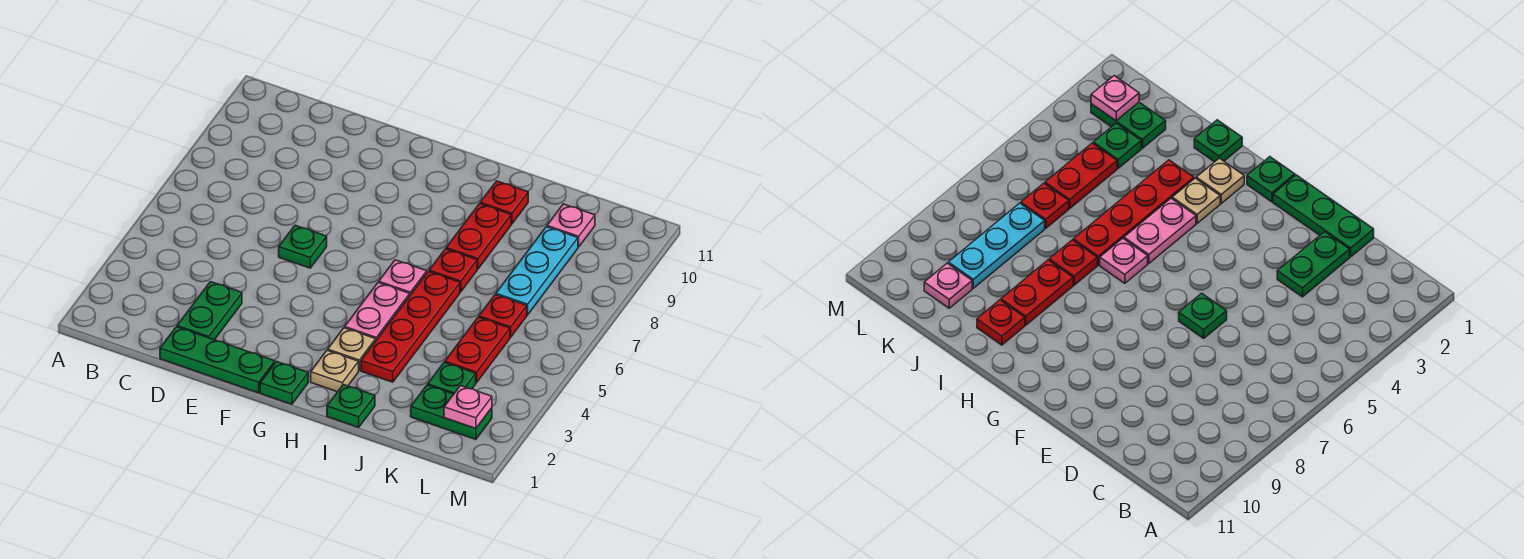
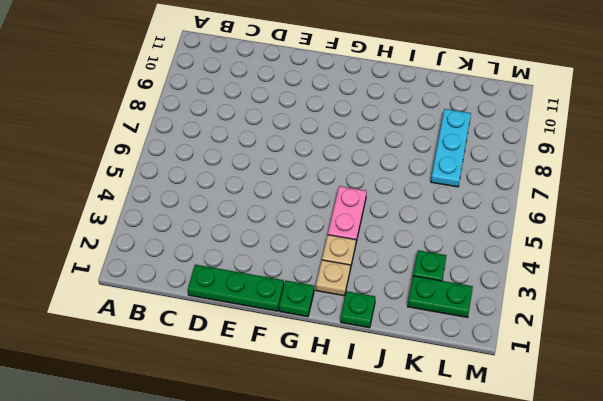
none -> green 1x2 plate [177,282,242,340]
none -> green 1x1 plate [279,225,327,268]
none -> pink 1x1 plate [379,260,427,295]

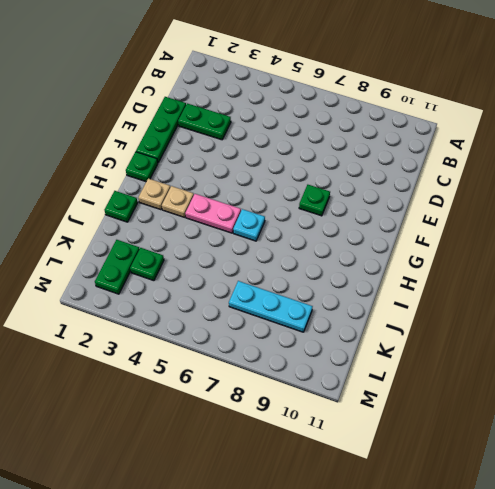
green 1x1 plate [299,185,330,216] -> green 1x1 plate moved to [279,225,327,268]
cyan 1x1 plate [233,209,265,241] -> pink 1x1 plate [379,260,427,295]
none -> red 1x4 plate [361,271,460,382]
none -> red 1x1 plate [429,249,477,292]
none -> red 1x2 plate [446,204,511,269]

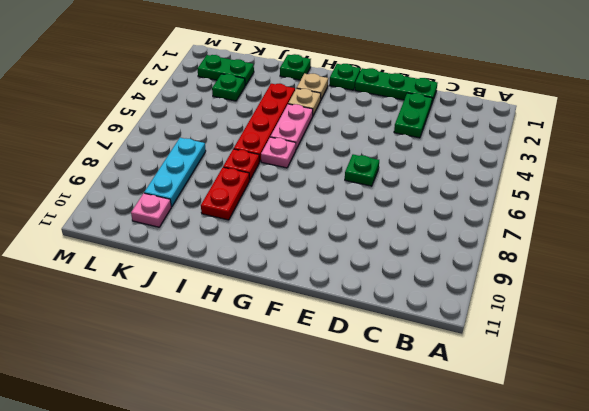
none -> red 1x1 plate [480,181,528,224]
none -> red 1x2 plate [445,317,510,383]
none -> red 1x1 plate [479,295,527,337]

